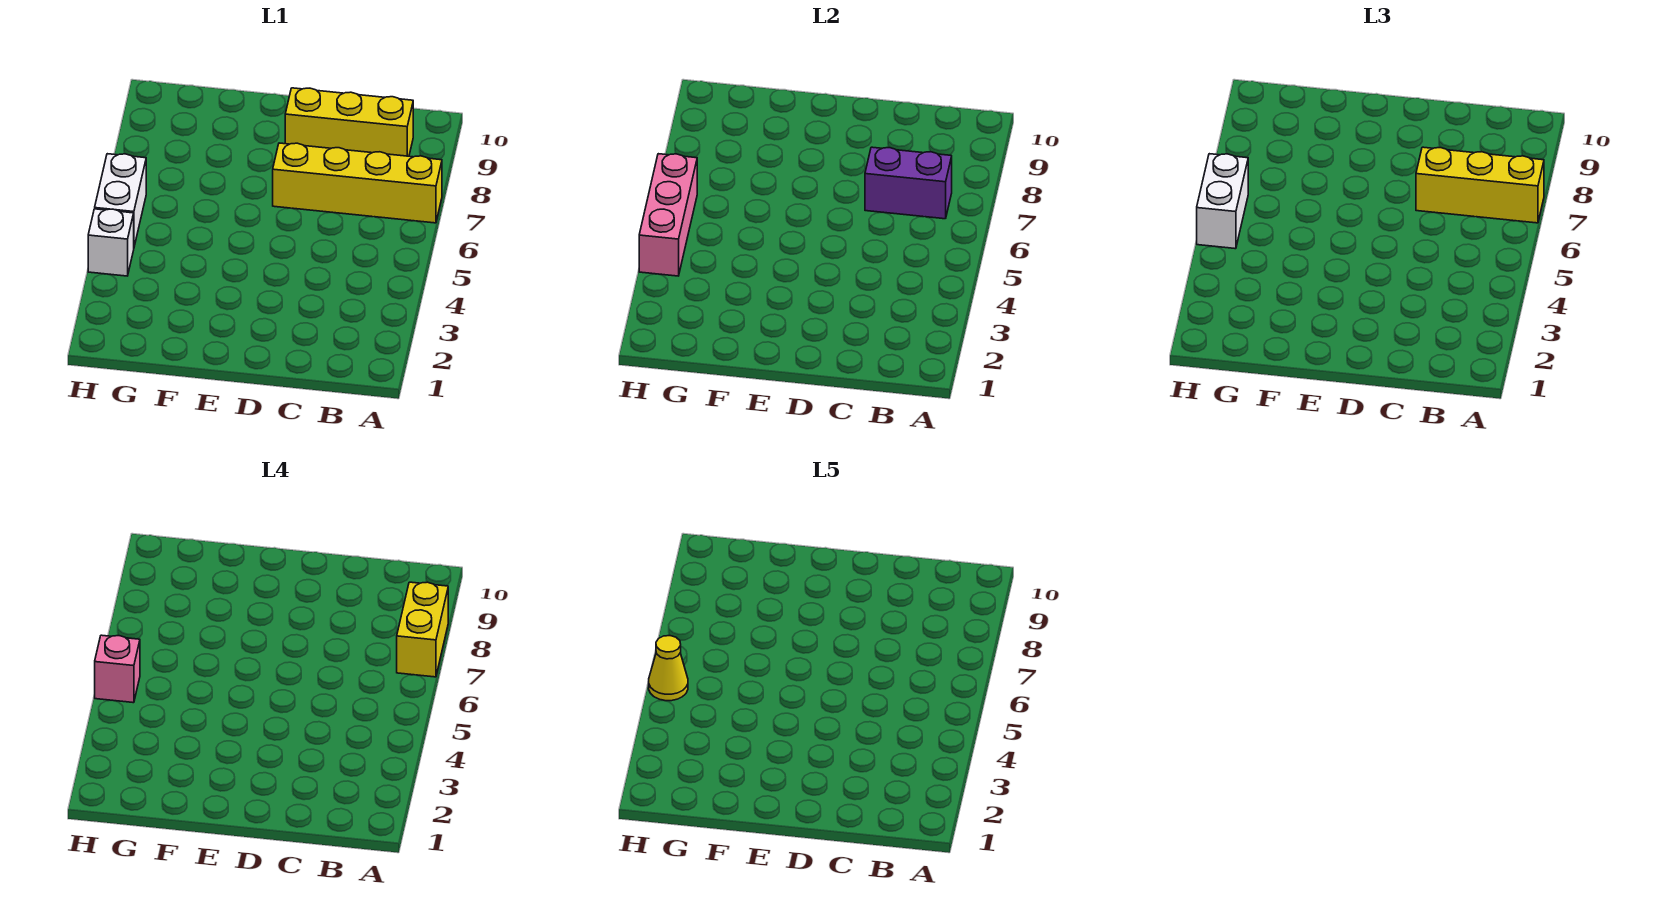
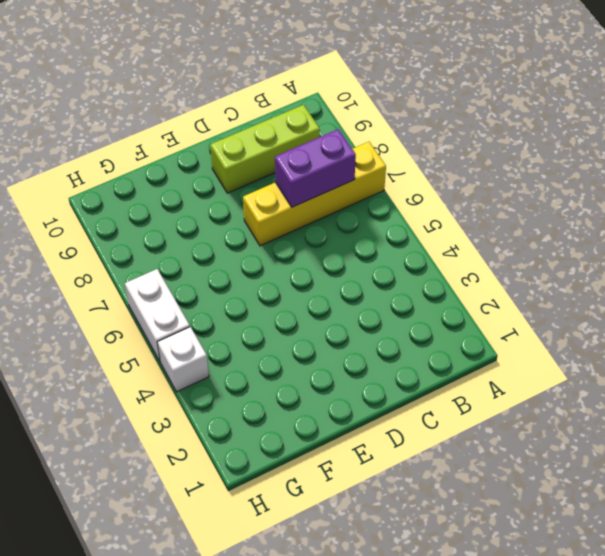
lime 1x3 brick [210,105,320,193] -> yellow 1x3 brick [285,88,413,156]
none -> pink 1x3 brick [639,154,697,276]
none -> yellow 1x3 brick [1416,147,1544,223]

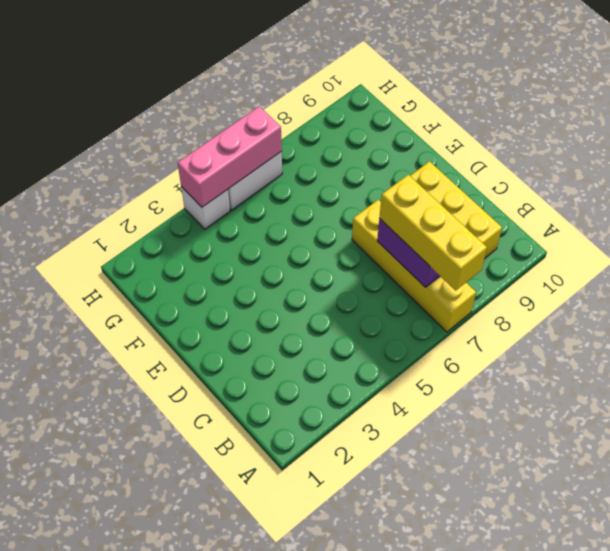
none -> white 1x2 brick [1197,154,1248,249]
none -> yellow 1x2 brick [397,582,448,677]

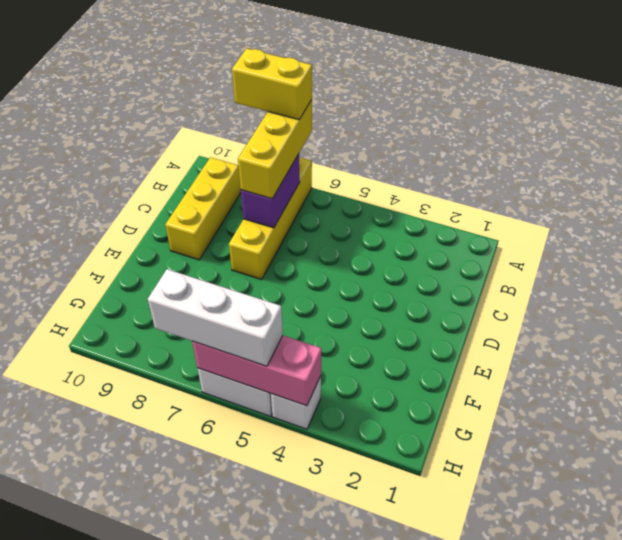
white 1x3 brick [148,269,283,366] -> white 1x2 brick [1197,154,1248,249]
none -> pink 1x1 brick [95,635,140,703]
none -> yellow 1x1 cone [649,636,688,701]

